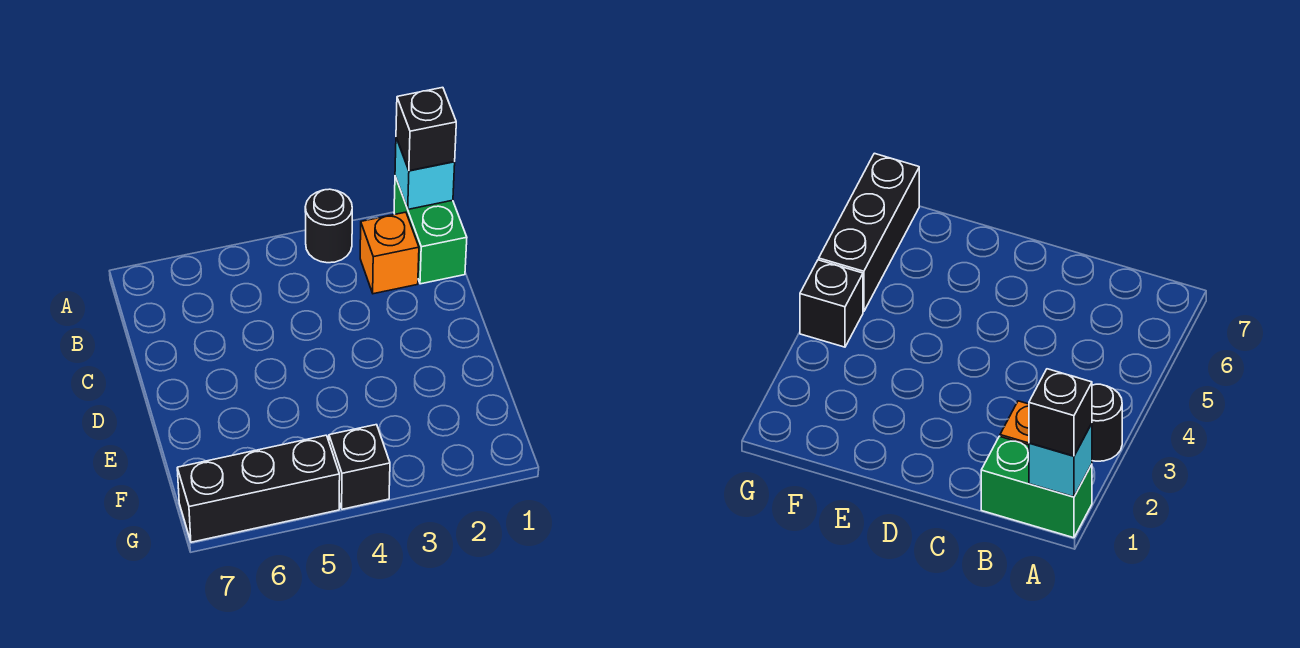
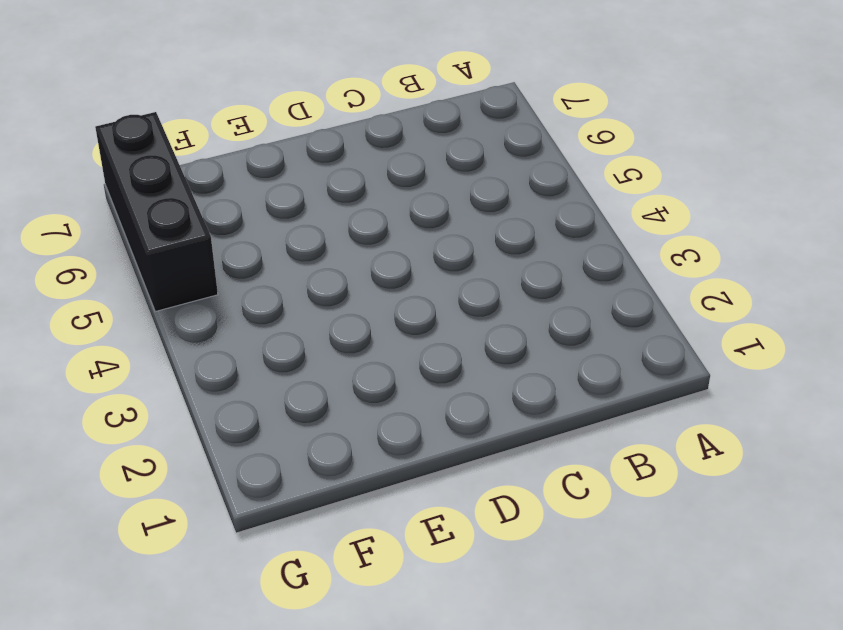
none -> green 1x2 brick [394,177,467,284]
none -> black 1x1 round brick [305,189,352,263]

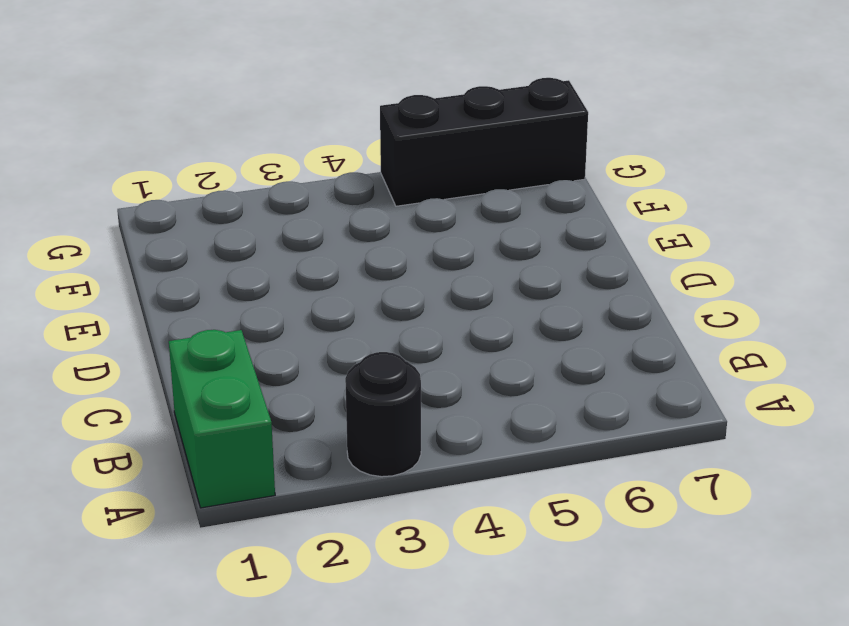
none -> orange 1x1 brick [360,212,419,294]
none -> black 1x1 brick [329,425,390,509]

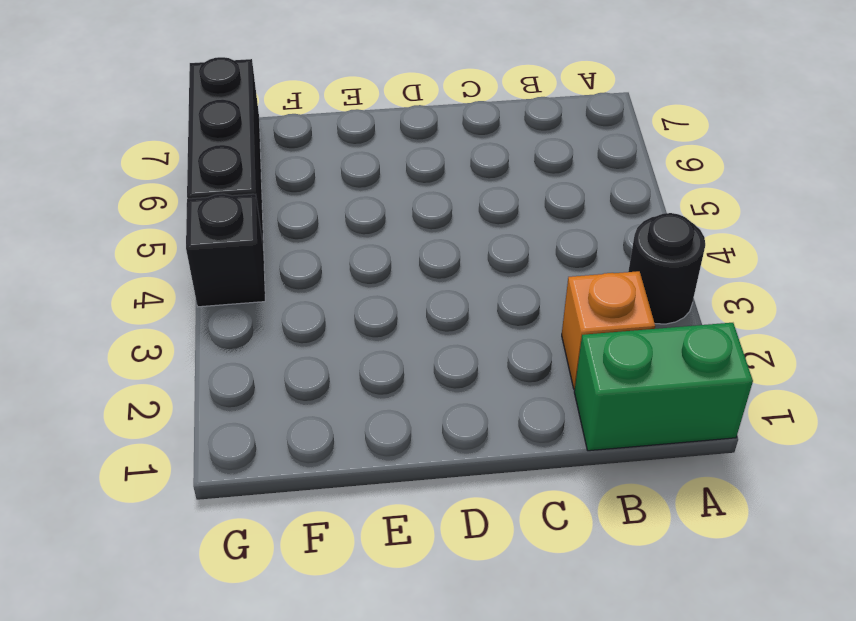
none -> cyan 1x1 brick [395,138,455,209]
none -> black 1x1 brick [396,87,456,171]

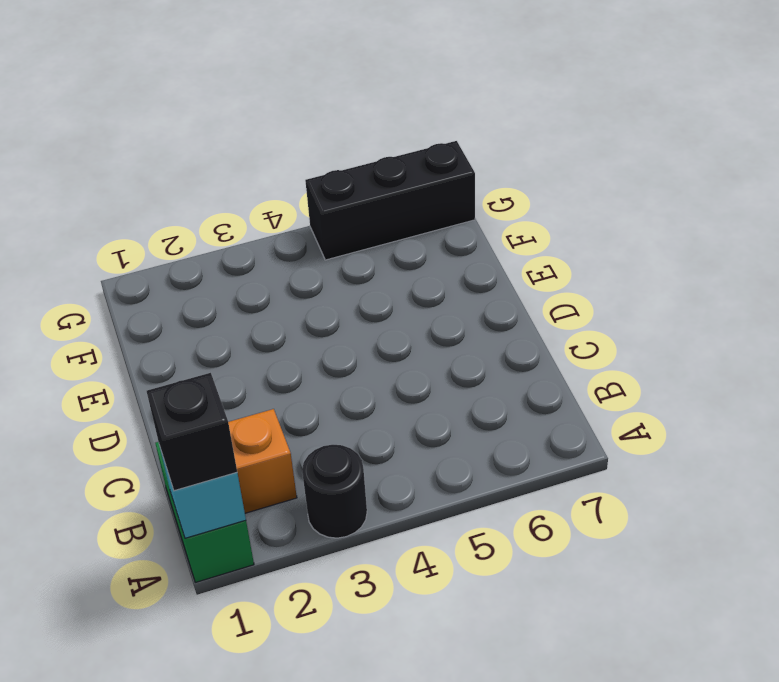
none -> black 1x1 brick [329,425,390,509]

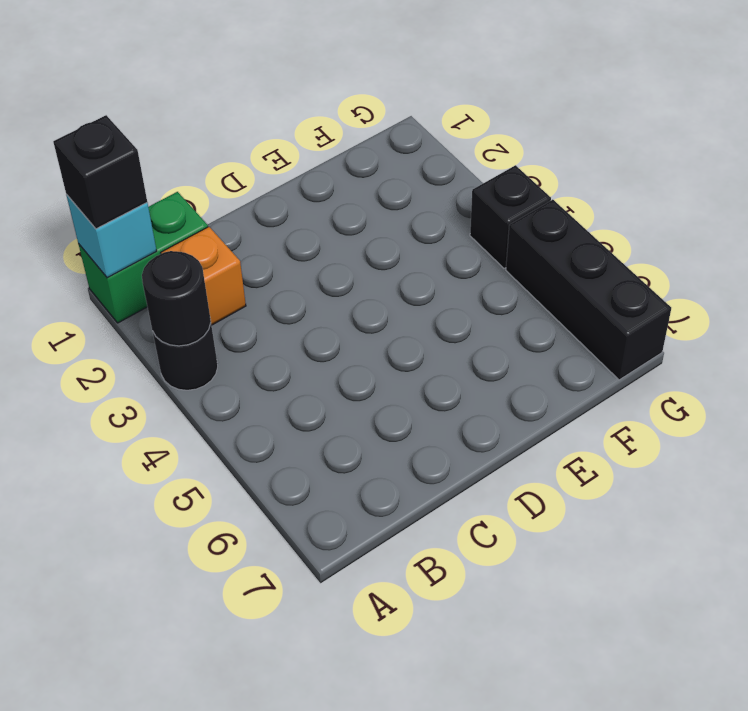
black 1x1 round brick [142,251,211,346] -> none

